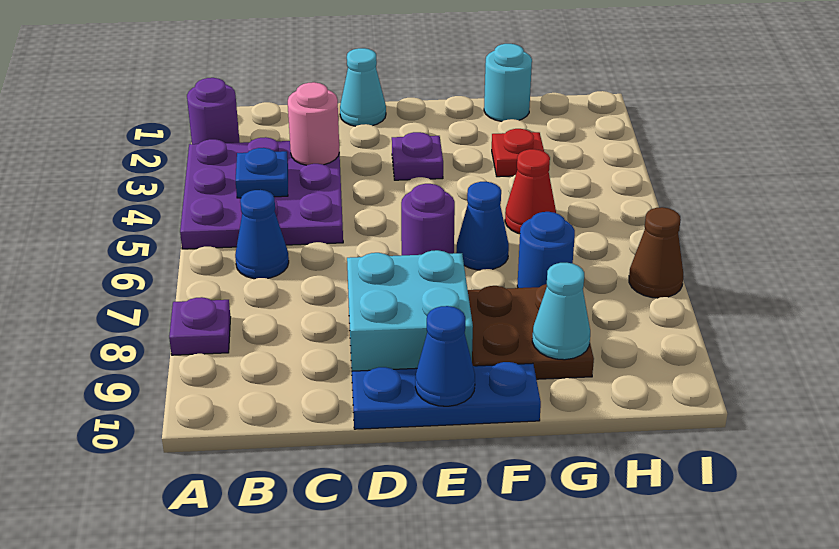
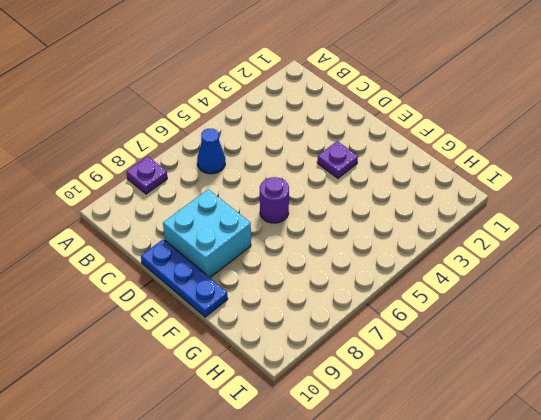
none -> purple 1x1 round brick [187,78,240,144]
none -> purple 3x3 plate [180,137,343,249]
none -> cyan 1x1 cone [340,48,386,126]

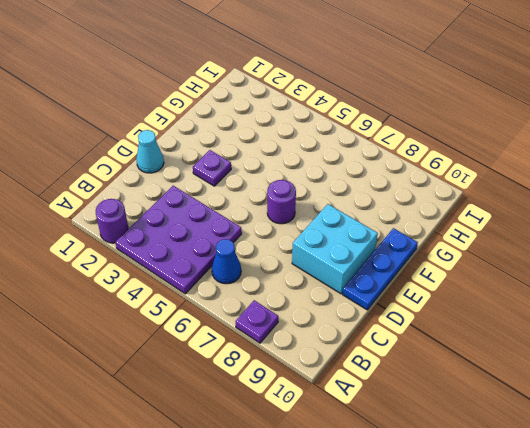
none -> blue 1x1 cone [456,182,509,270]
none -> brown 2x2 plate [468,284,594,379]
none -> cyan 1x1 round brick [484,44,532,121]

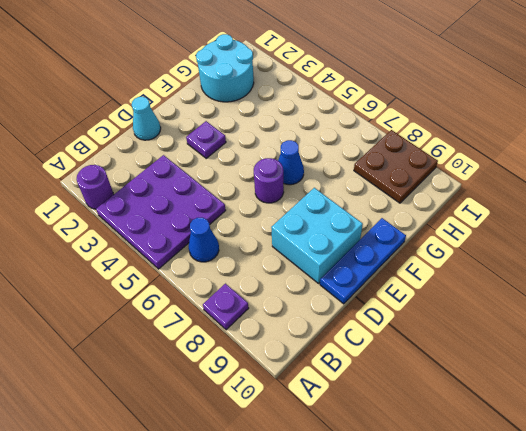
cyan 2x2 round brick [196,34,254,102] -> cyan 1x1 round brick [484,44,532,121]
brown 2x2 plate [354,130,438,203] -> brown 2x2 plate moved to [468,284,594,379]
none -> red 1x1 plate [492,129,544,177]
none -> red 1x1 cone [505,149,556,234]
none -> blue 1x1 round brick [517,212,575,288]

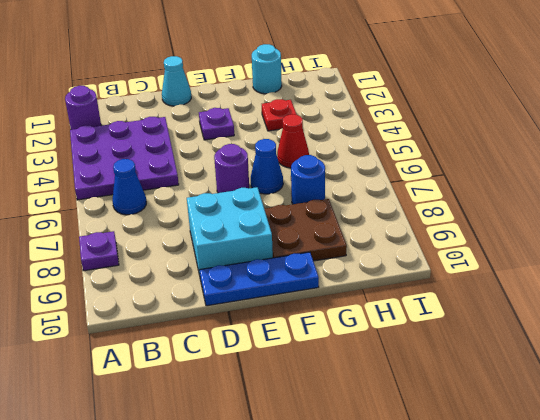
none -> brown 1x1 cone [629,207,683,298]
none -> blue 1x1 plate [235,148,288,198]
none -> pink 1x1 round brick [288,82,339,165]

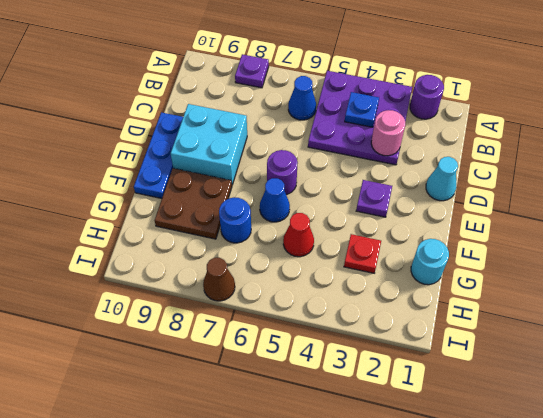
none -> blue 1x1 cone [415,306,475,406]
none -> cyan 1x1 cone [532,263,590,360]

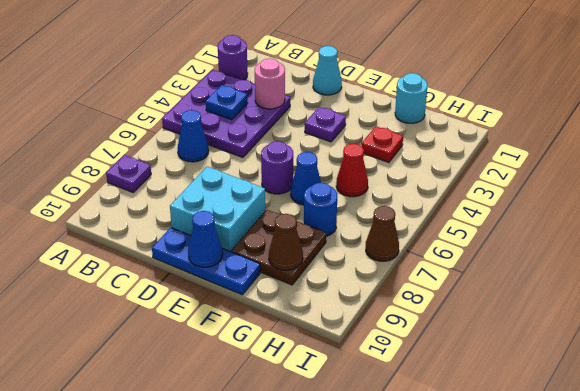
brown 1x1 cone [269,214,303,270] -> cyan 1x1 cone [532,263,590,360]

